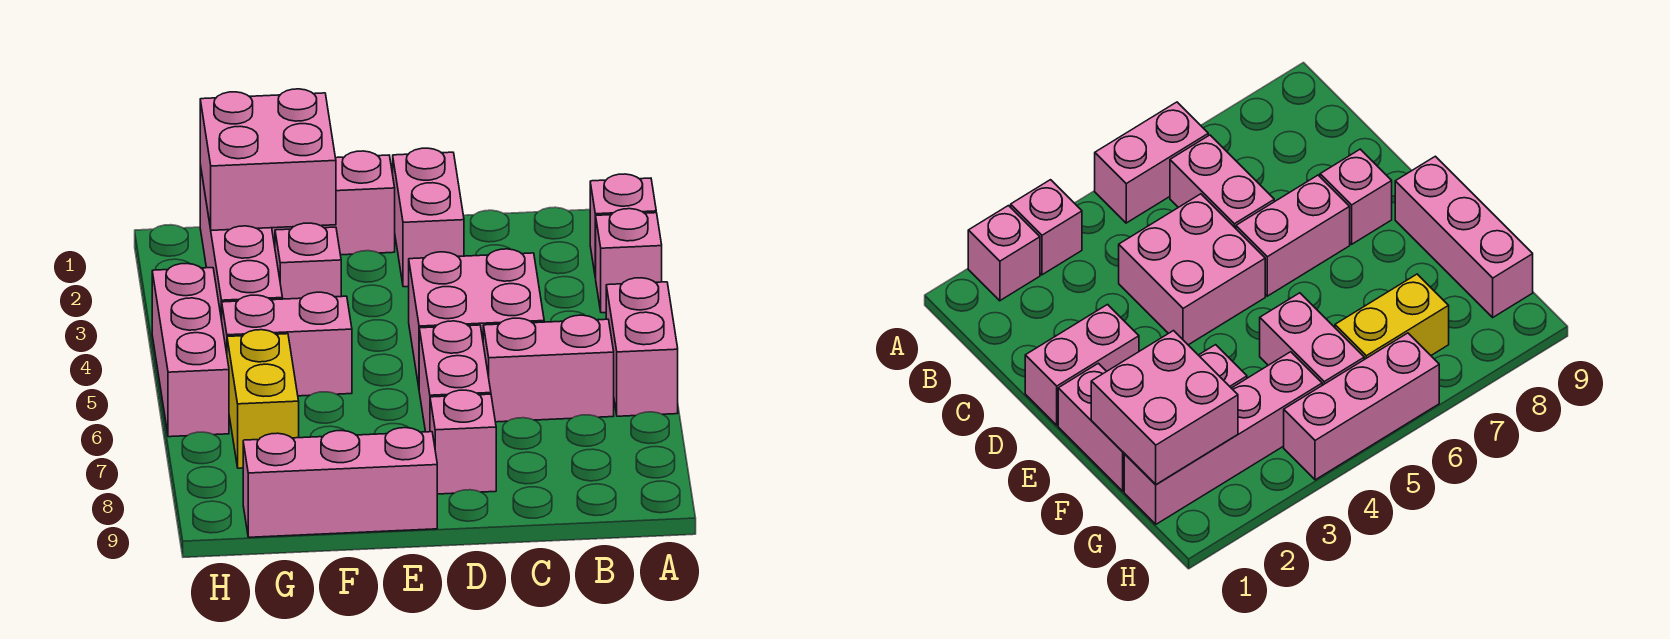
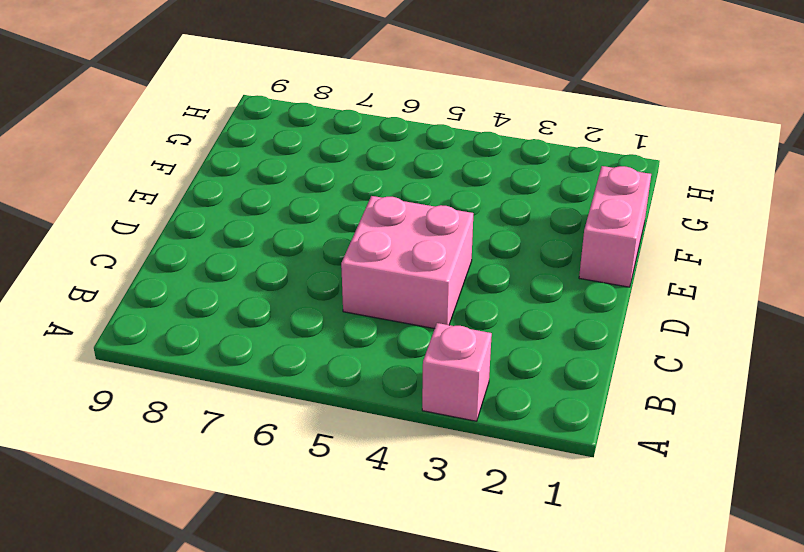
none -> pink 1x1 brick [590,174,656,278]
none -> pink 1x2 brick [606,278,678,416]
none -> pink 1x2 brick [483,315,614,422]

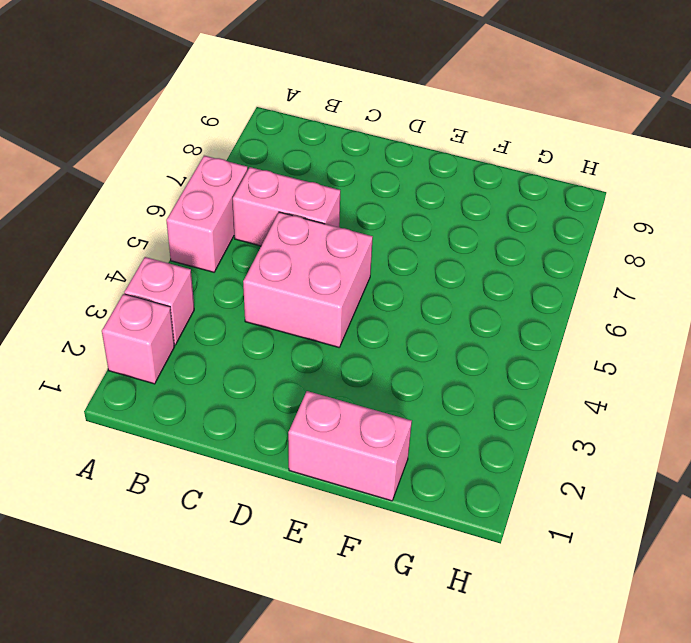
none -> pink 1x2 brick [393,148,464,287]
none -> pink 1x2 brick [419,321,491,432]
none -> pink 1x1 brick [430,390,496,494]

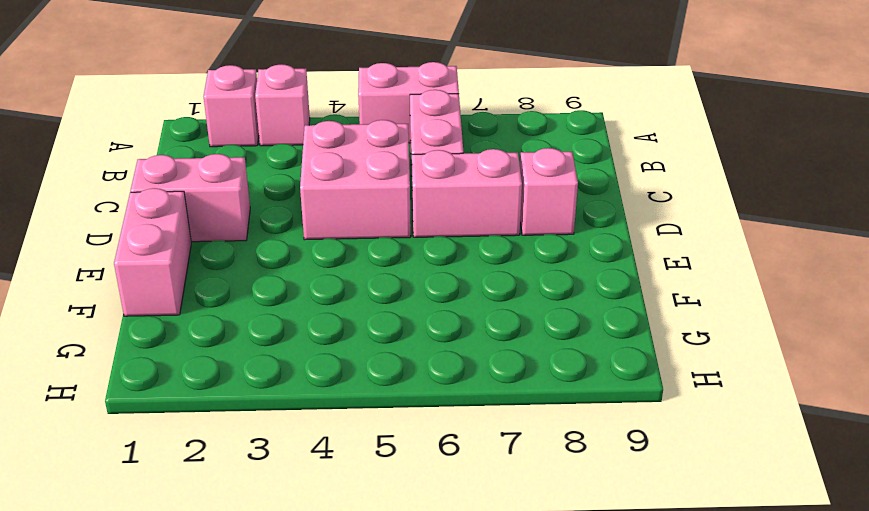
none -> pink 1x3 brick [243,428,437,537]
none -> pink 1x1 brick [275,223,341,299]
none -> pink 1x2 brick [222,292,352,396]

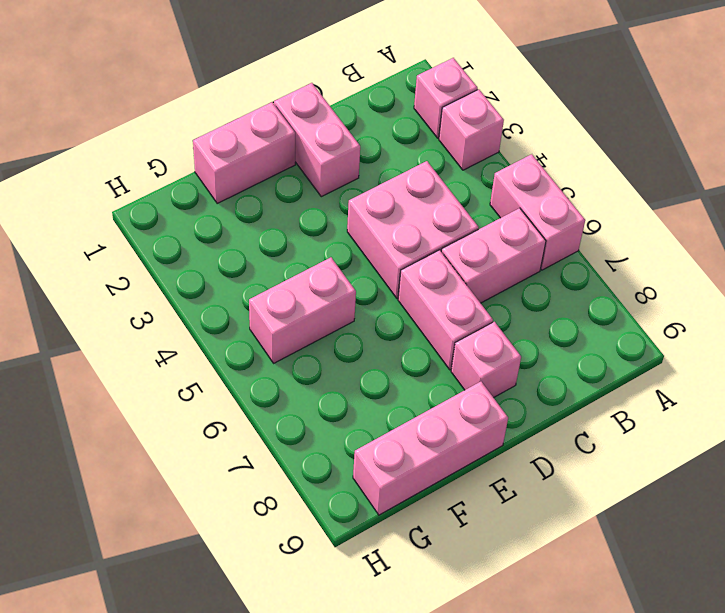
none -> pink 1x1 brick [275,223,341,299]
none -> pink 1x4 brick [200,165,283,320]
none -> yellow 1x2 brick [227,330,299,468]

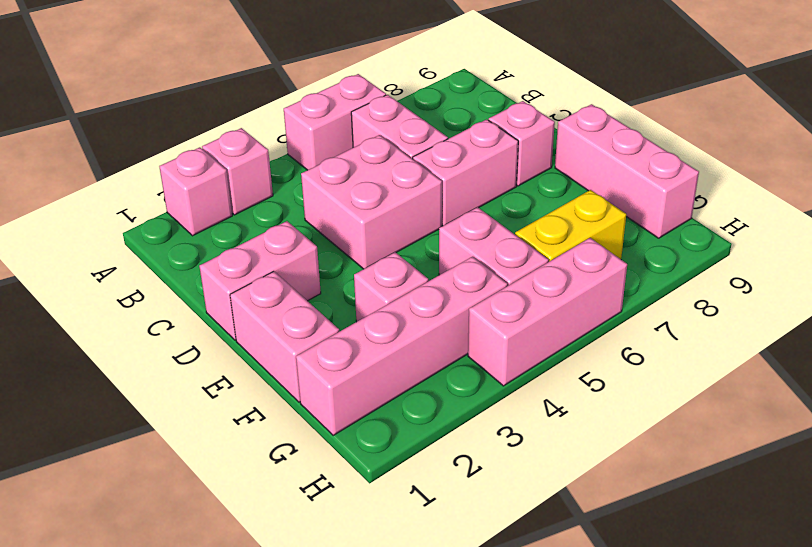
none -> pink 2x2 brick [200,89,336,230]

